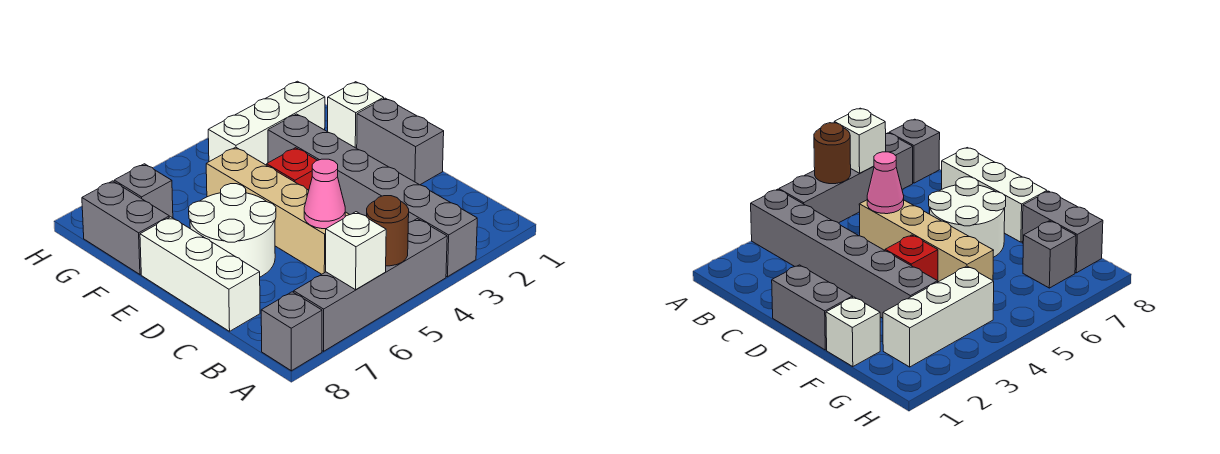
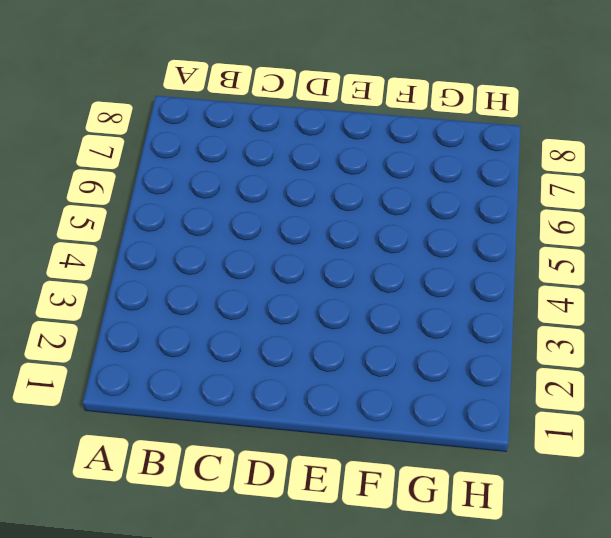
none -> grey 1x6 brick [268,114,477,277]
none -> grey 1x4 brick [294,219,447,351]
none -> grey 1x1 brick [261,292,322,371]

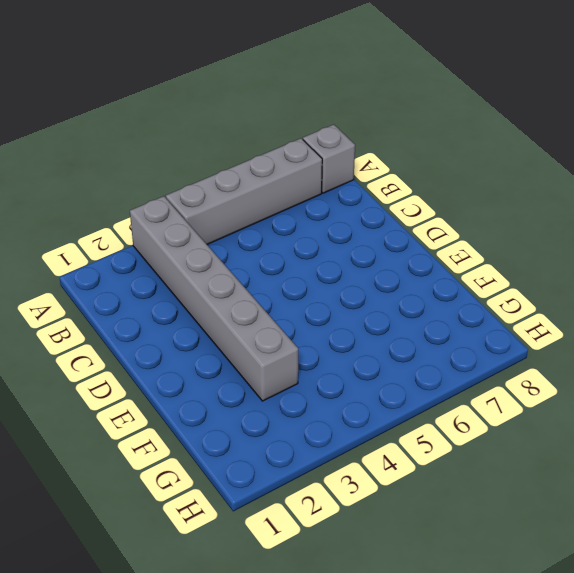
none -> tan 1x4 brick [206,147,349,274]
none -> white 1x3 brick [140,217,260,331]
none -> grey 1x2 brick [357,98,444,185]

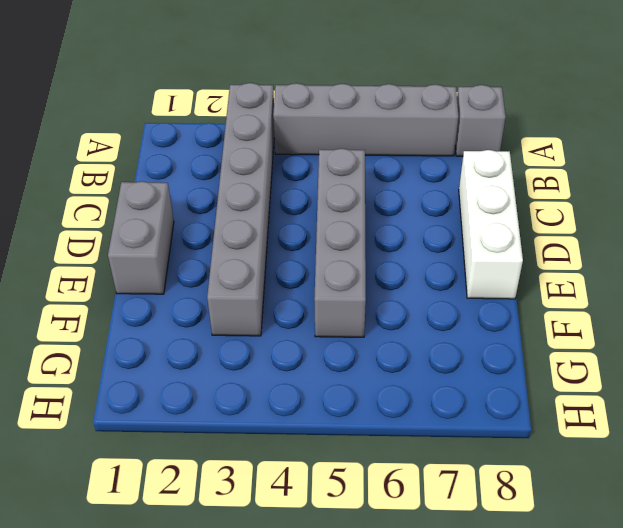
grey 1x4 brick [314,148,366,337] -> tan 1x4 brick [206,147,349,274]
none -> white 2x2 round brick [189,184,276,277]
none -> red 1x1 brick [267,148,317,190]
none -> white 1x1 brick [328,82,384,148]

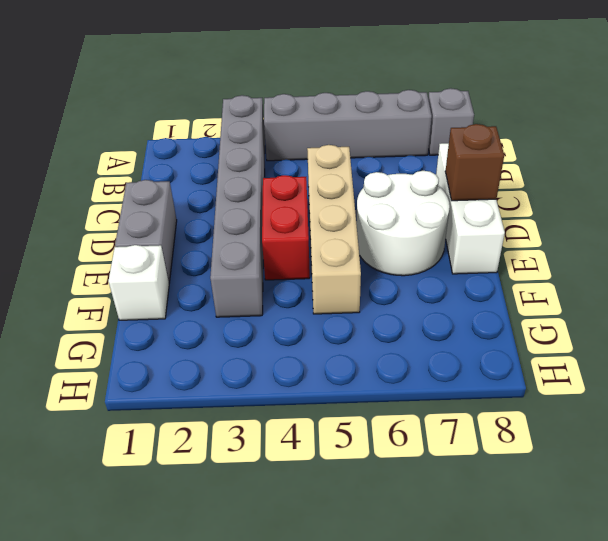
red 1x2 brick [262,175,310,280] -> red 1x1 brick [267,148,317,190]
brown 1x1 brick [445,124,504,201] -> none
none -> grey 1x2 brick [82,181,169,274]
none -> white 1x3 brick [208,81,325,165]
none -> grey 1x1 brick [114,164,173,218]

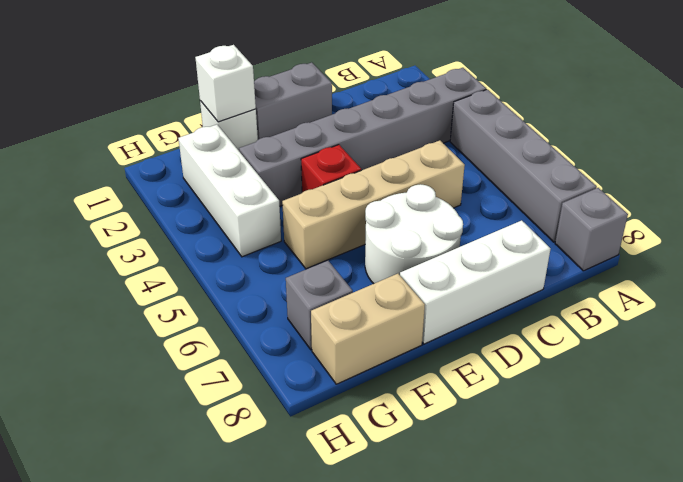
white 1x1 brick [195,45,256,122] -> white 1x1 brick moved to [326,212,386,290]
tan 1x2 brick [311,274,425,384] -> grey 1x2 brick [82,181,169,274]
none -> brown 1x1 round brick [367,196,409,266]
none -> pink 1x1 cone [304,159,345,229]

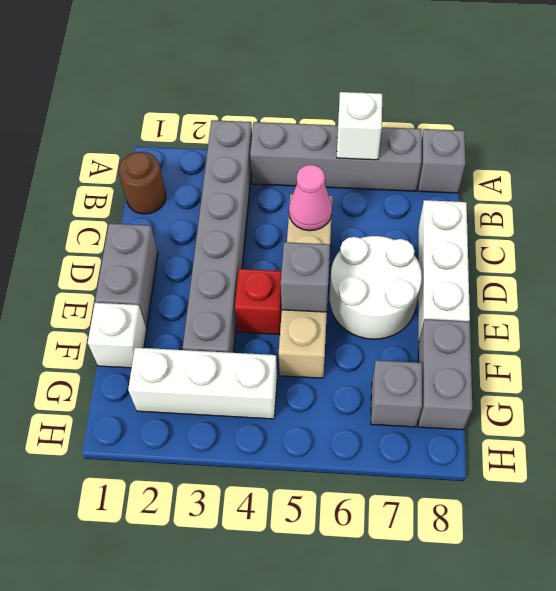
brown 1x1 round brick [119,152,166,214] -> brown 1x1 round brick moved to [367,196,409,266]
grey 1x1 brick [281,242,330,312] -> none

